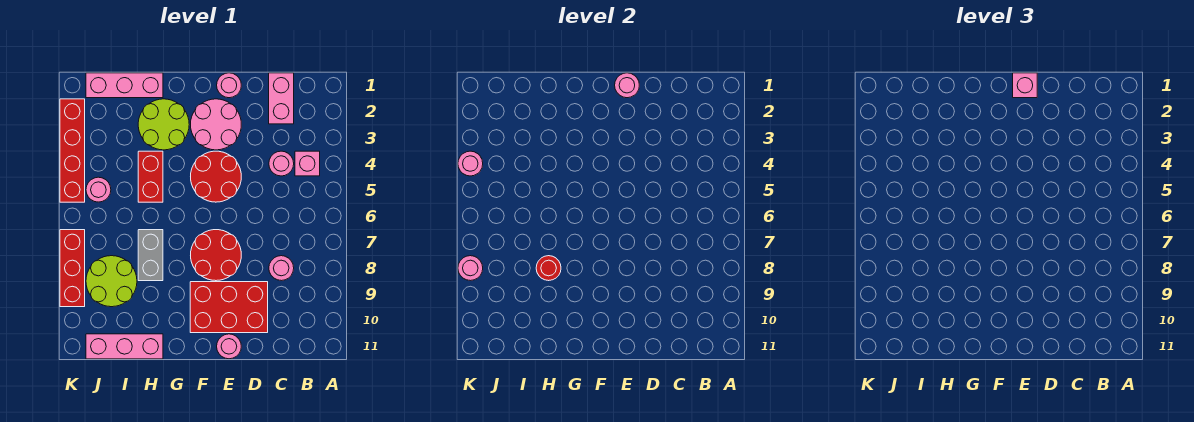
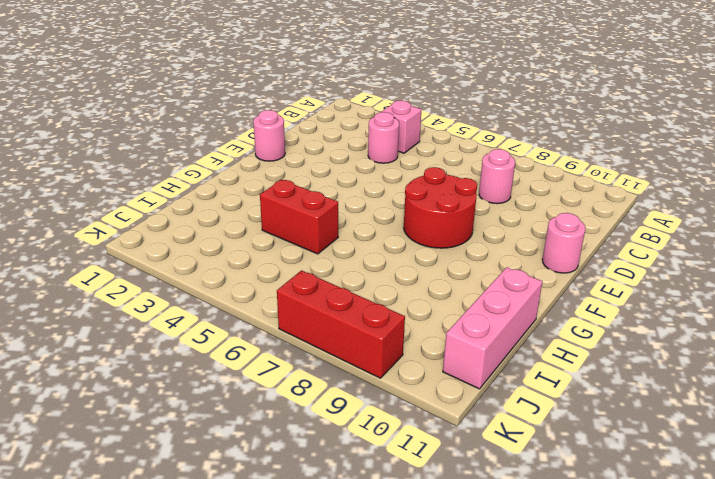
none -> pink 1x2 brick [269,73,294,124]
none -> red 2x3 brick [190,282,268,333]
none -> pink 2x2 round brick [191,99,241,150]

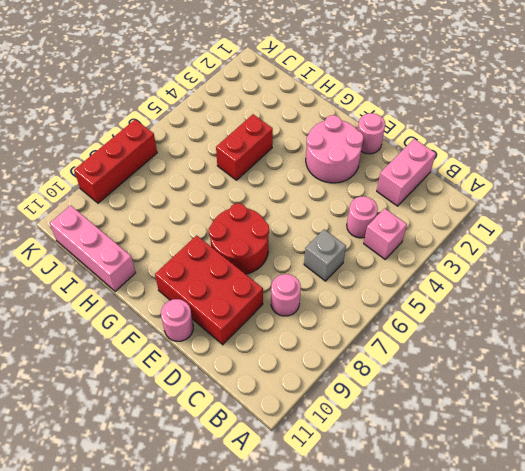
grey 1x1 brick [304,229,346,281] -> none
none -> red 2x2 round brick [191,151,241,202]
none -> lime 2x2 round brick [138,99,189,150]
none -> pink 1x3 brick [86,73,163,98]

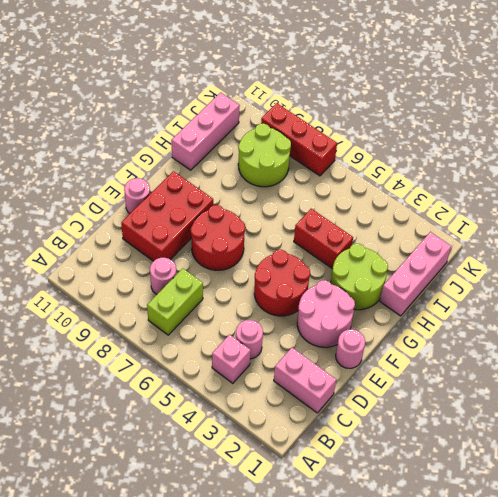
lime 1x2 brick [147,268,203,335] -> none
none -> grey 1x2 brick [138,230,163,281]
none -> pink 1x1 round brick [86,177,111,202]
none -> red 1x4 brick [60,99,85,202]

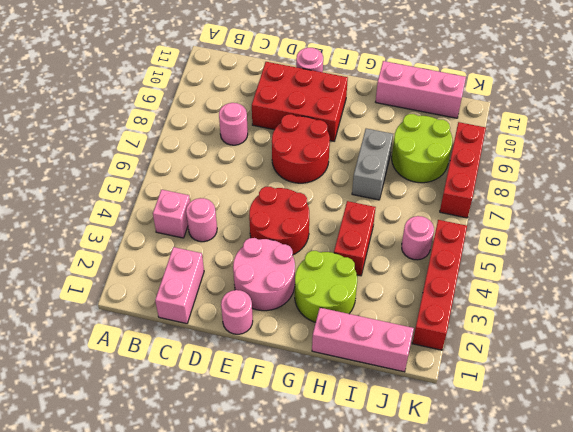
none -> pink 1x1 round brick [615,73,639,98]
none -> red 1x1 round brick [536,256,561,281]
none -> pink 1x1 round brick [458,151,483,176]

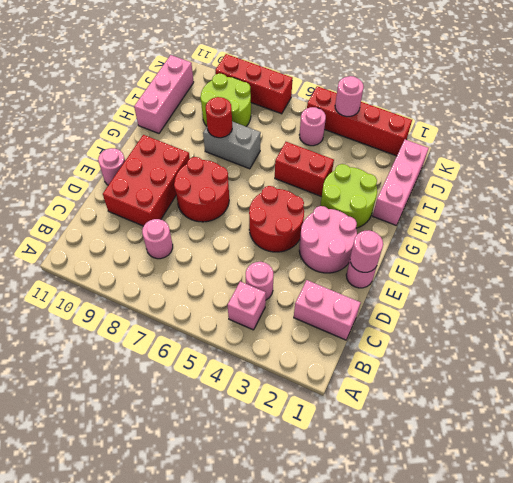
none -> pink 1x1 round brick [458,256,483,281]
none -> pink 1x1 brick [1013,73,1037,98]

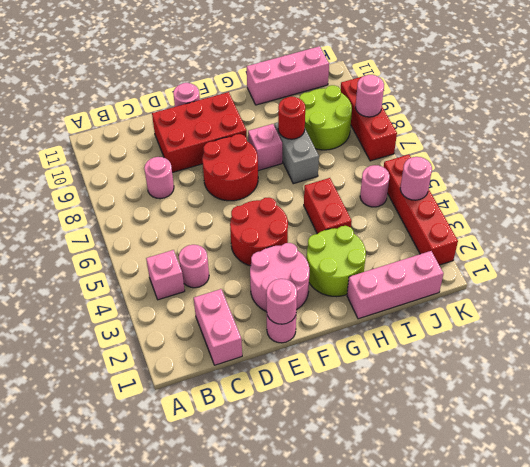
pink 1x1 brick [248,124,282,171] -> pink 1x1 brick moved to [1013,73,1037,98]

